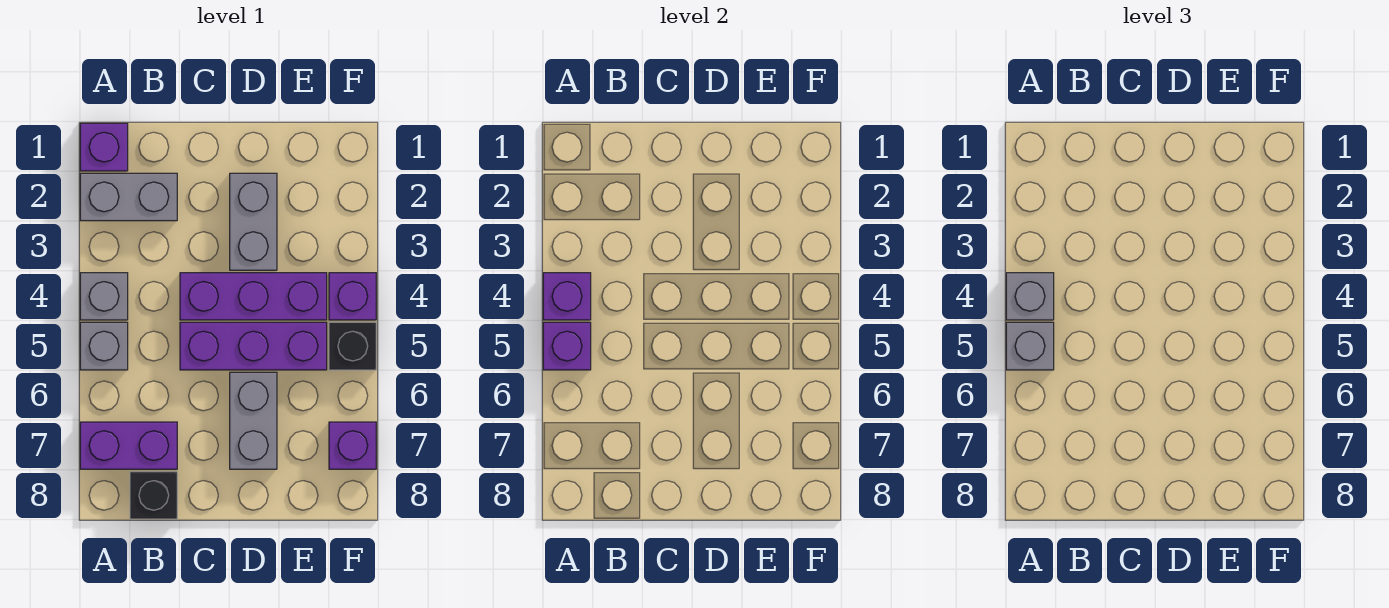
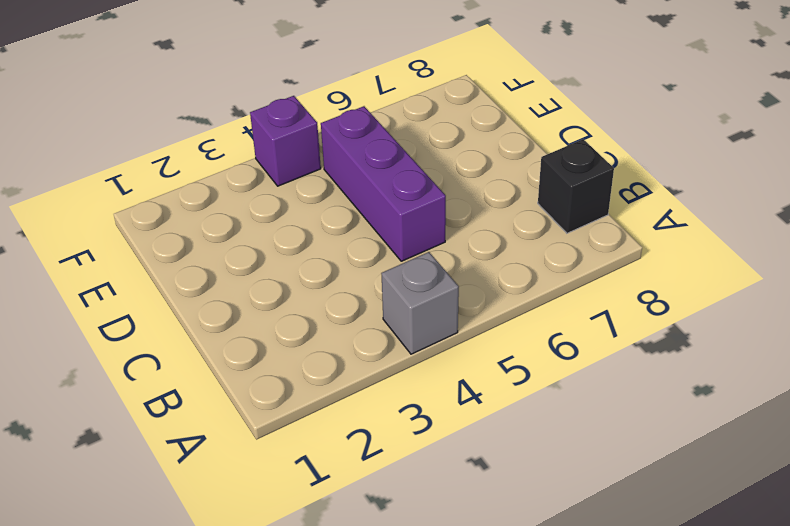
none -> purple 1x1 brick [80,123,128,171]
none -> grey 1x2 brick [80,173,177,221]
none -> grey 1x1 brick [80,322,128,370]

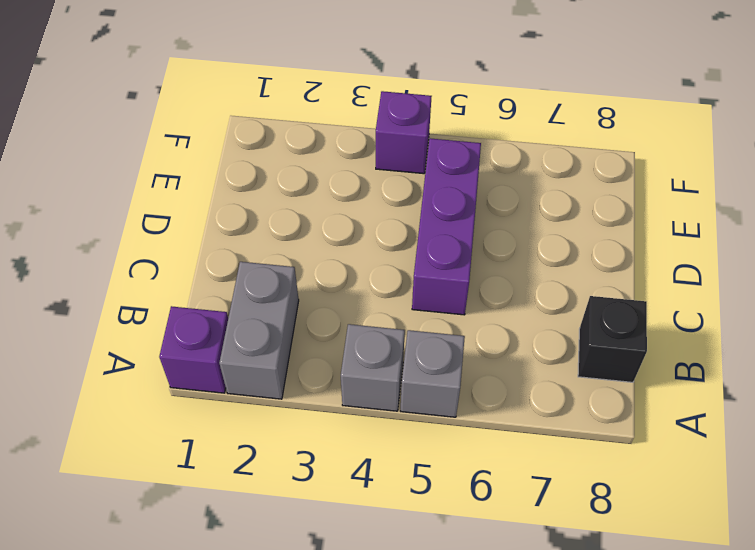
none -> purple 1x2 brick [80,422,177,469]
none -> purple 1x3 brick [180,273,327,320]
none -> grey 1x2 brick [230,173,277,270]

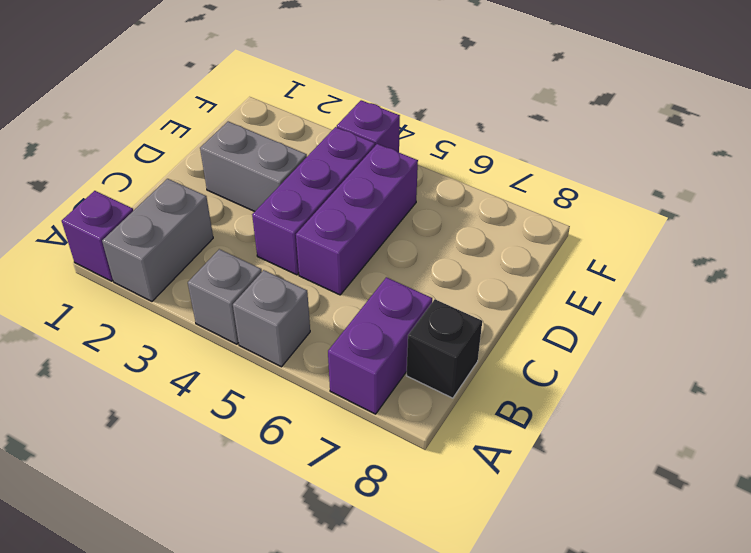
none -> grey 1x2 brick [230,372,277,469]
none -> black 1x1 brick [329,322,376,370]
none -> purple 1x1 brick [329,422,376,469]

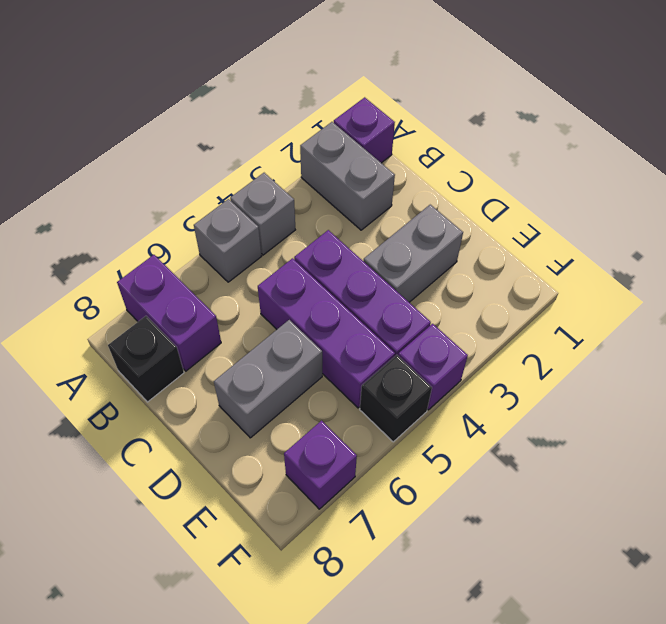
none -> purple 1x1 brick [543,273,591,320]
none -> purple 1x1 brick [543,322,591,370]
none -> grey 1x1 brick [1006,273,1054,320]

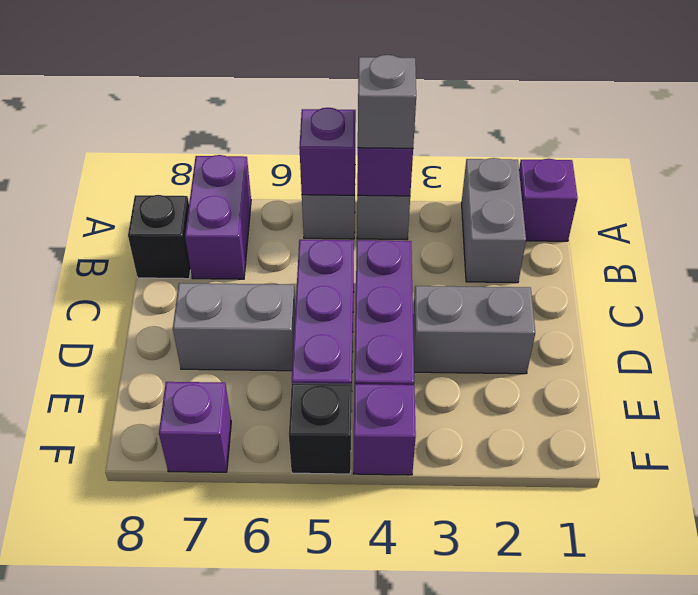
none -> grey 1x1 brick [1006,322,1054,370]

